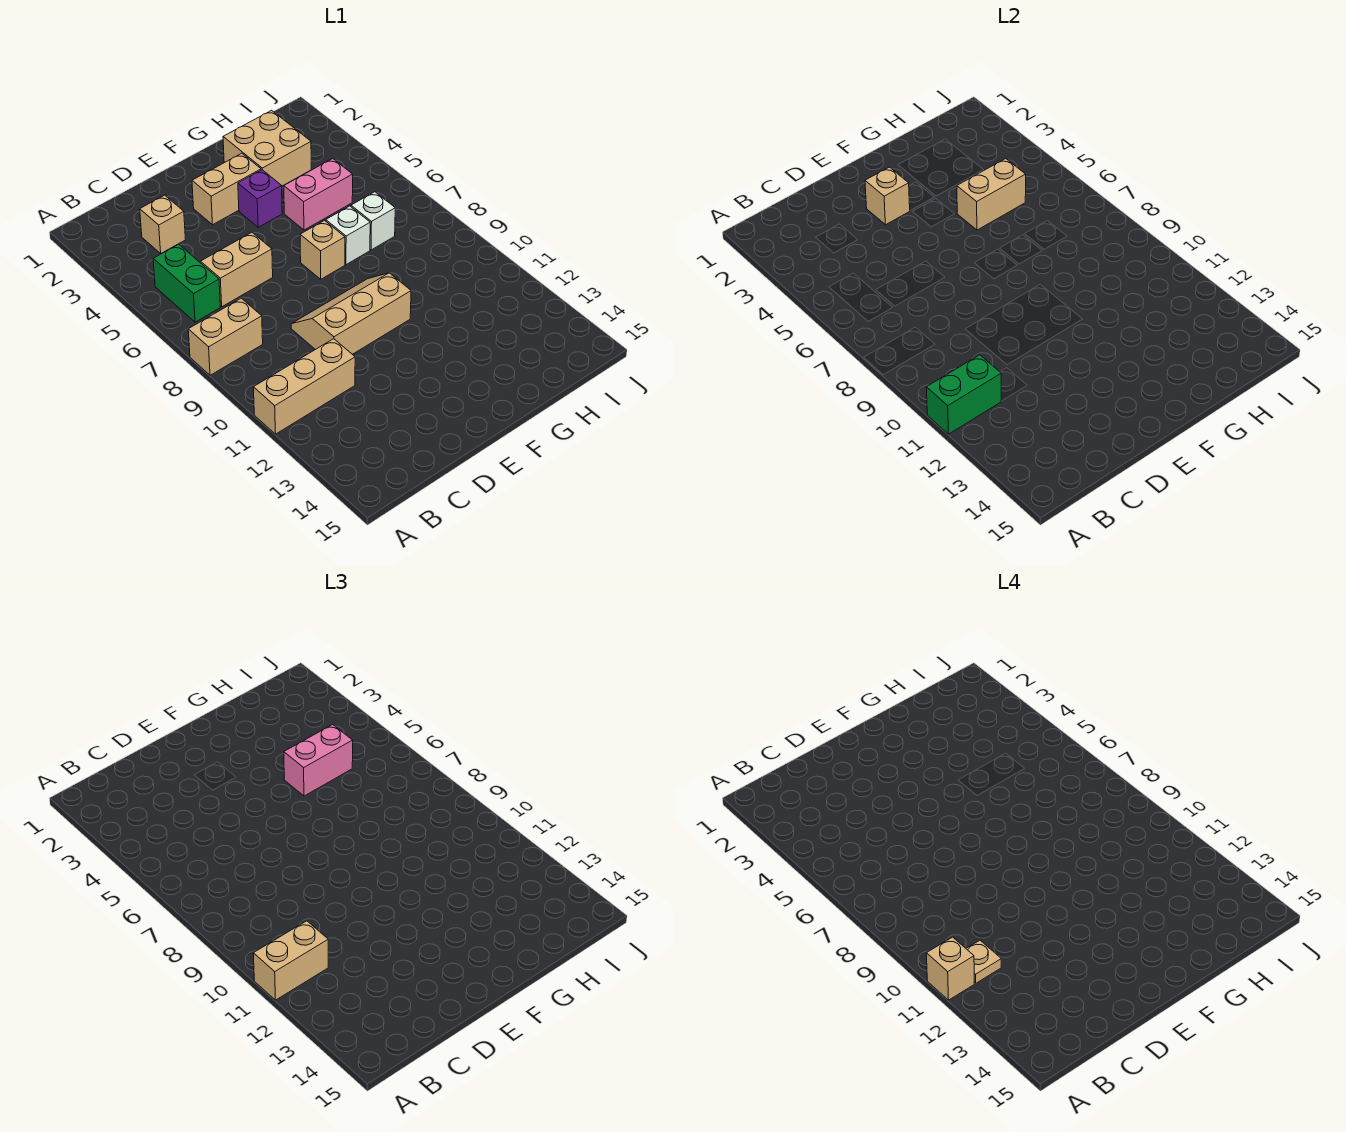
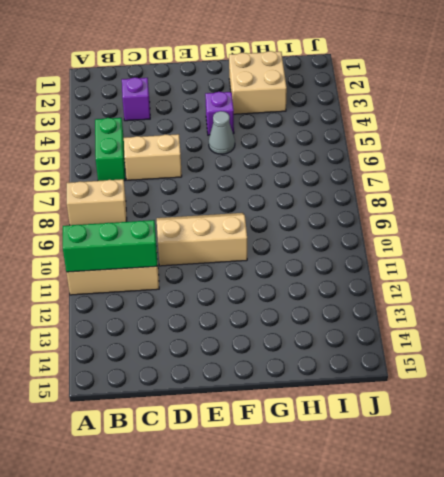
green 1x3 brick [63,220,157,272] -> green 1x2 brick [926,355,1001,434]
purple 1x1 brick [122,77,150,121] -> tan 1x1 brick [140,195,186,253]
grey 1x1 cone [209,111,235,154] -> none
none -> tan 1x2 brick [192,153,261,225]
none -> tan 1x1 brick [300,221,345,279]
none -> pink 1x2 brick [284,159,353,230]

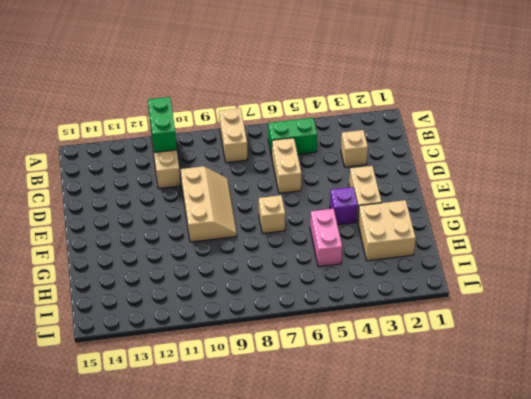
none -> white 1x1 brick [326,206,370,265]
none -> white 1x1 brick [351,192,395,250]
none -> tan 1x1 brick [865,167,910,225]

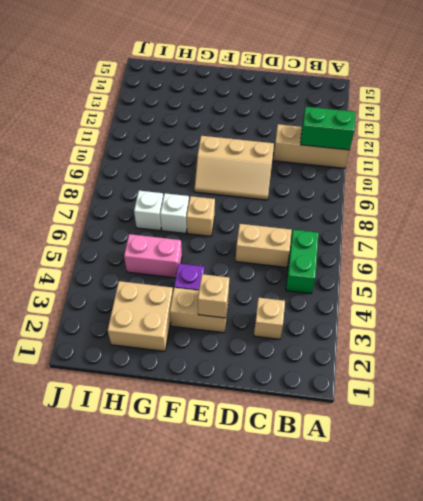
none -> tan 1x2 brick [188,298,263,375]
none -> tan 1x2 brick [957,159,1026,230]
none -> tan 1x2 brick [253,921,328,1000]

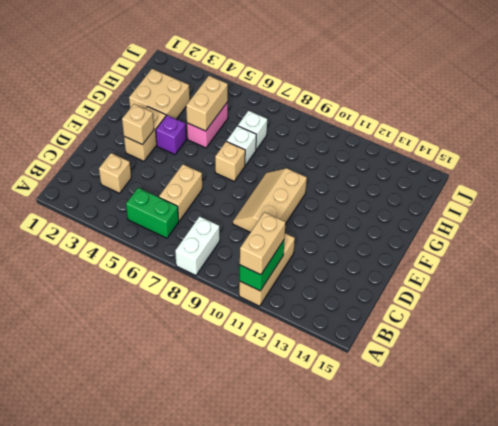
white 1x2 brick [175,216,220,275] -> tan 1x2 brick [188,298,263,375]
none -> pink 1x2 brick [284,725,353,796]
none -> tan 1x1 brick [926,937,974,1000]
none -> tan 1x1 plate [966,940,1001,983]

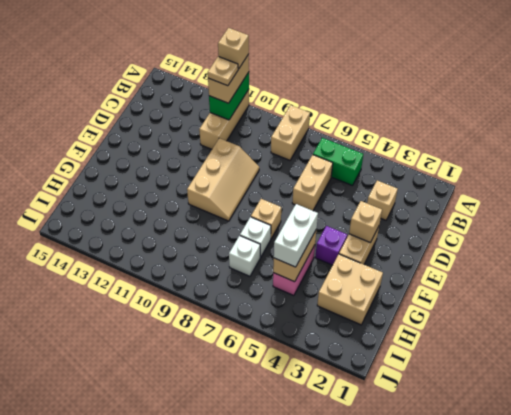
white 1x2 brick [274,204,318,267] -> pink 1x2 brick [284,725,353,796]

